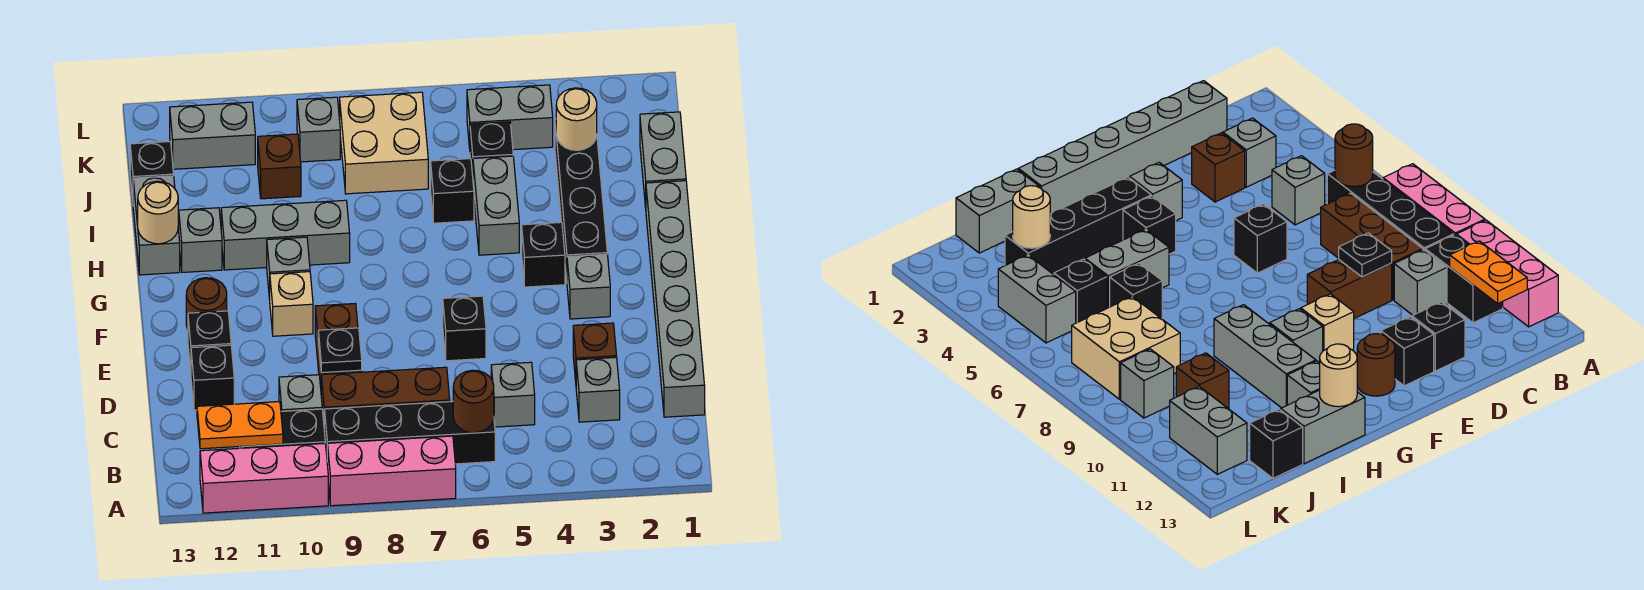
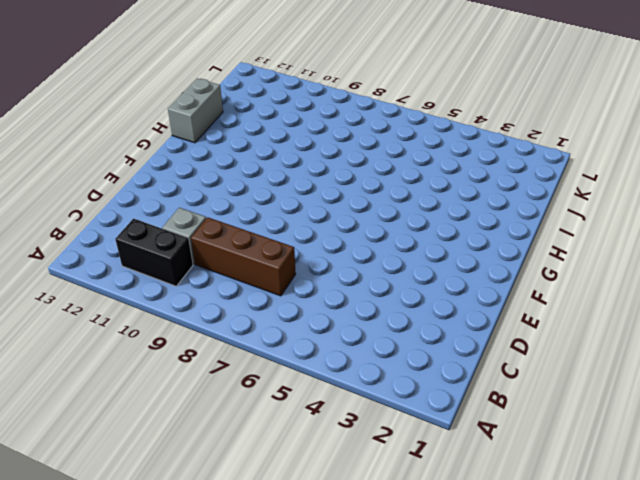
none -> pink 1x3 brick [328,436,456,506]
none -> pink 1x3 brick [200,443,328,513]
none -> black 1x4 brick [324,402,495,466]
none -> grey 1x6 brick [646,181,705,417]

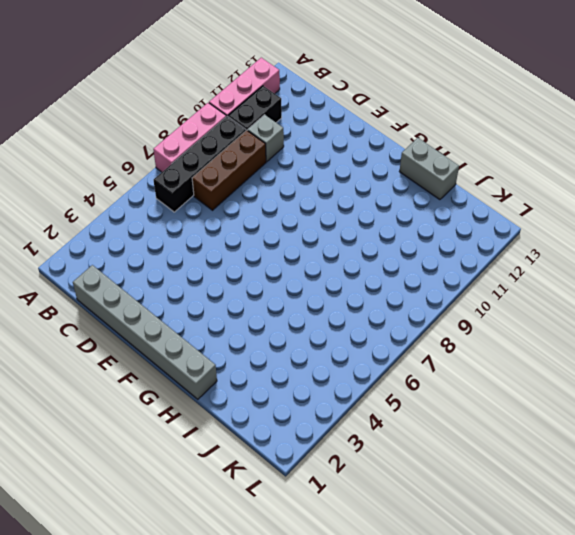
none -> grey 1x1 brick [576,357,620,422]
none -> grey 1x1 brick [491,362,535,427]
none -> brown 1x1 brick [573,323,617,381]
none -> brown 1x2 brick [315,304,362,387]

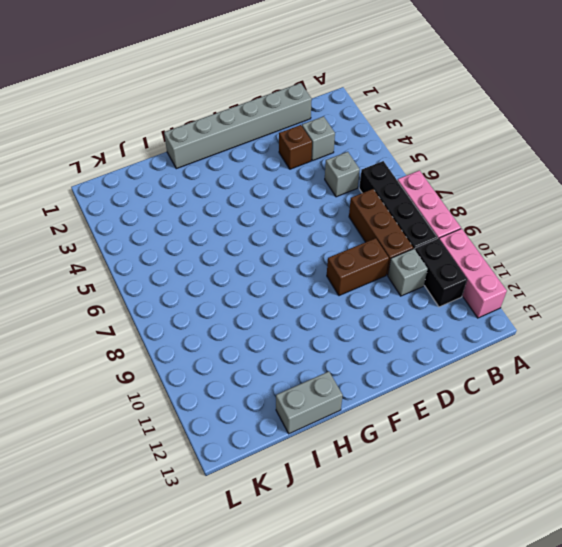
none -> black 1x1 brick [191,345,234,410]
none -> black 1x1 brick [443,296,486,361]
none -> black 1x1 brick [188,311,231,372]
none -> grey 1x1 brick [567,254,610,319]

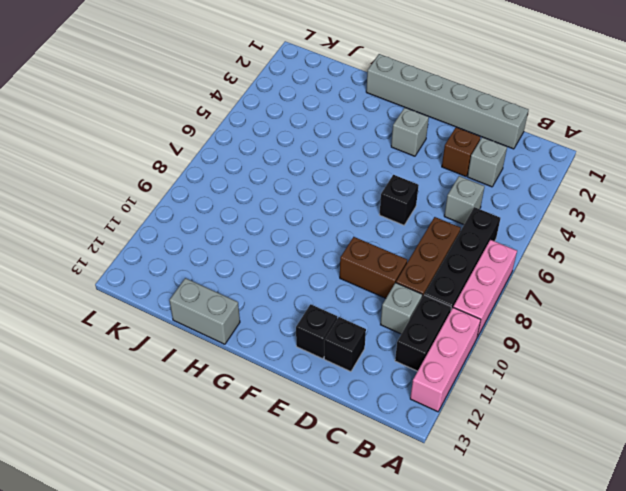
none -> tan 1x1 brick [270,272,313,336]
none -> brown 1x1 round brick [186,278,227,329]
none -> black 1x4 brick [555,119,607,280]
none -> black 1x1 brick [522,222,565,287]

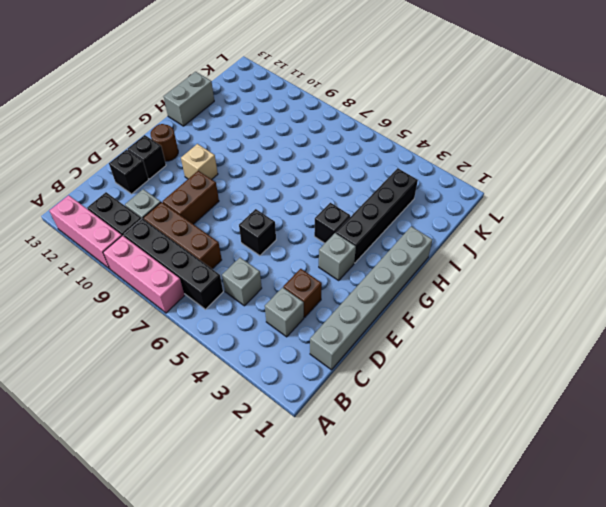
none -> grey 1x1 brick [267,237,310,300]
none -> grey 1x2 brick [473,156,519,255]
none -> grey 1x3 brick [221,200,350,270]
none -> grey 1x1 brick [179,208,222,272]

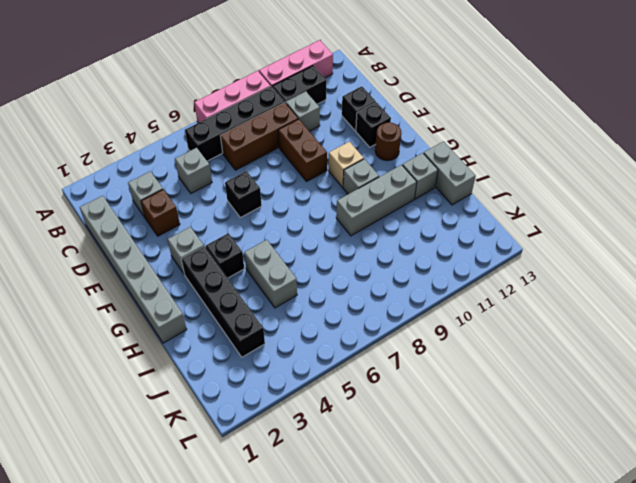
none -> grey 1x2 brick [640,112,686,207]
none -> black 1x1 brick [431,159,474,223]
none -> black 1x1 brick [470,122,513,176]
none -> tan 2x2 brick [340,92,428,194]

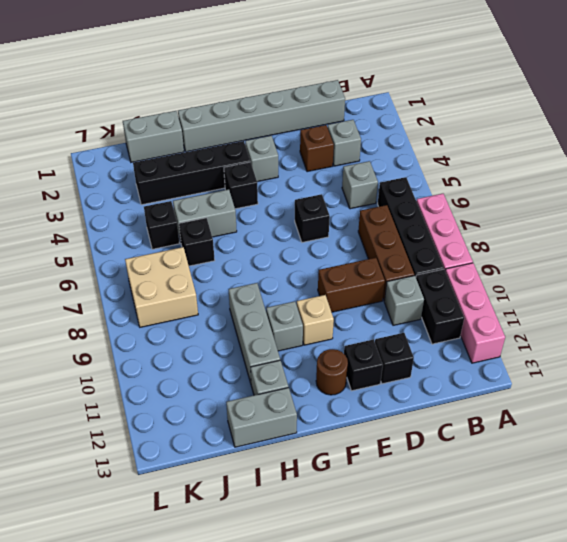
none -> brown 1x1 brick [258,134,301,199]
none -> black 1x1 brick [130,142,174,199]
none -> grey 1x2 brick [467,85,553,150]
none -> grey 1x1 brick [297,97,340,162]

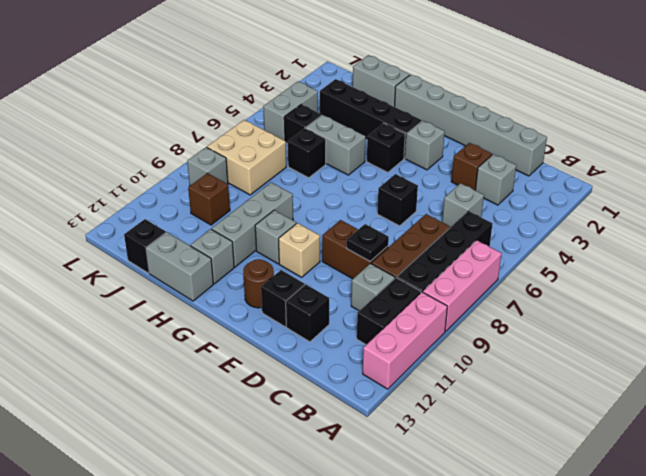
none -> grey 1x2 brick [170,102,255,169]
none -> brown 1x1 round brick [453,370,494,433]
none -> orange 1x2 plate [197,402,283,449]
none -> tan 1x1 round brick [138,181,178,244]

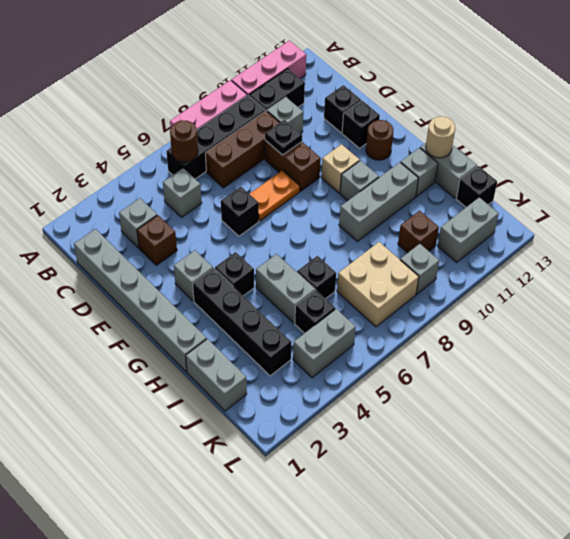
orange 1x2 plate [250,171,300,221] -> orange 1x2 plate moved to [197,402,283,449]
none -> tan 1x1 round brick [556,88,597,150]

